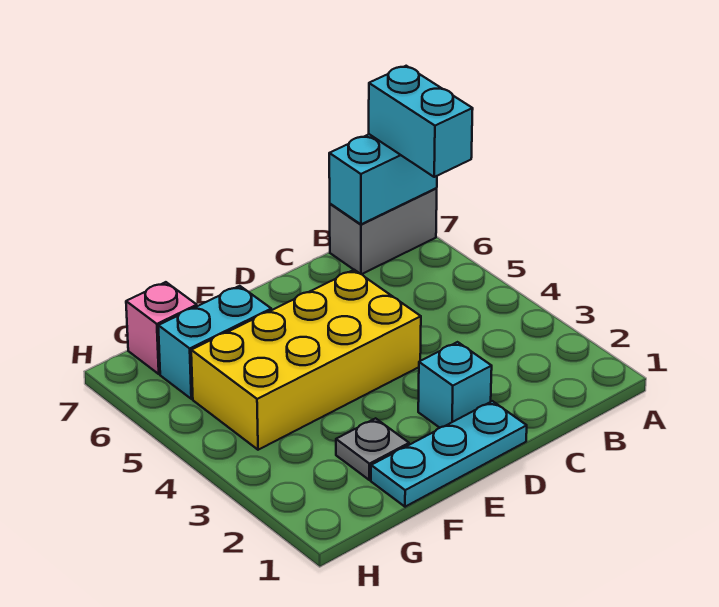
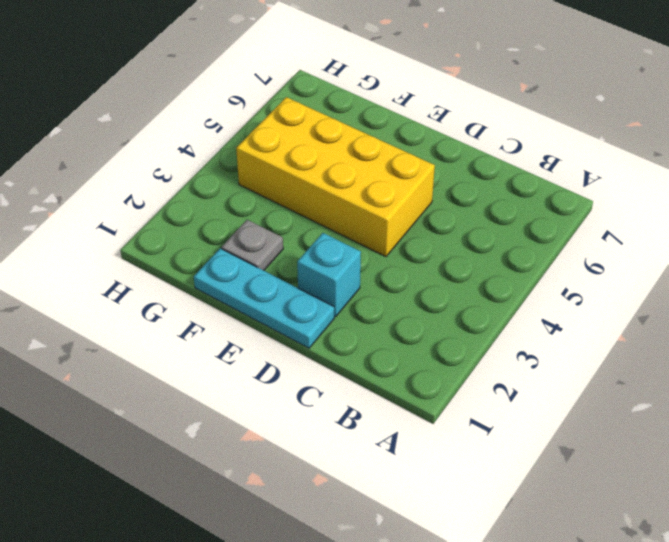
none -> grey 1x2 brick [330,188,437,274]
none -> cyan 1x2 brick [158,286,271,399]

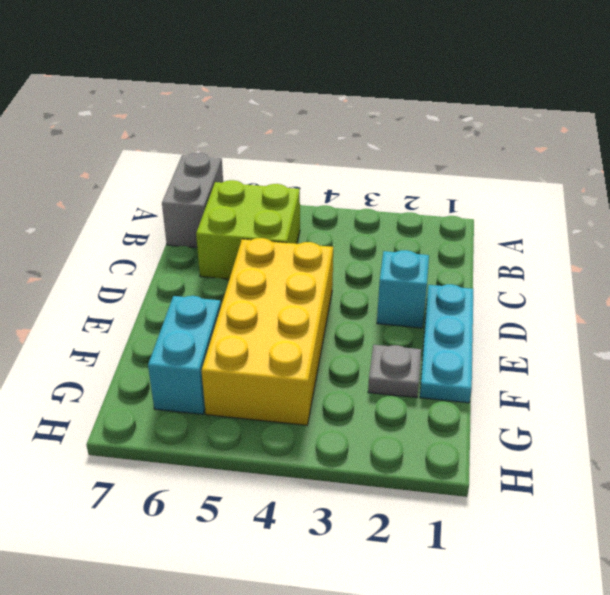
lime 2x2 brick [196,180,300,279] -> none
none -> pink 1x1 brick [126,282,197,374]
none -> cyan 1x2 brick [329,134,437,224]

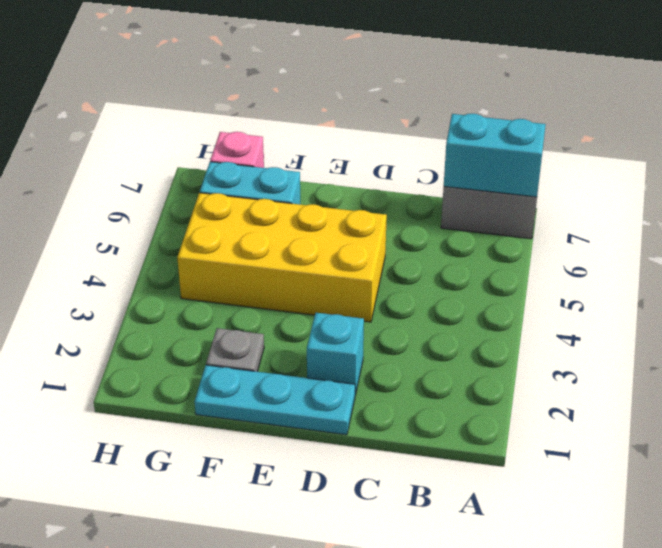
none -> cyan 1x2 brick [369,66,473,177]

